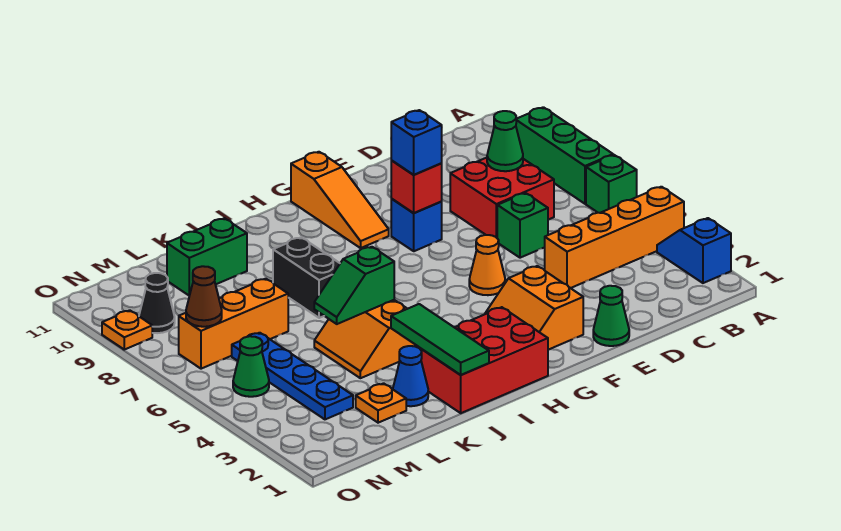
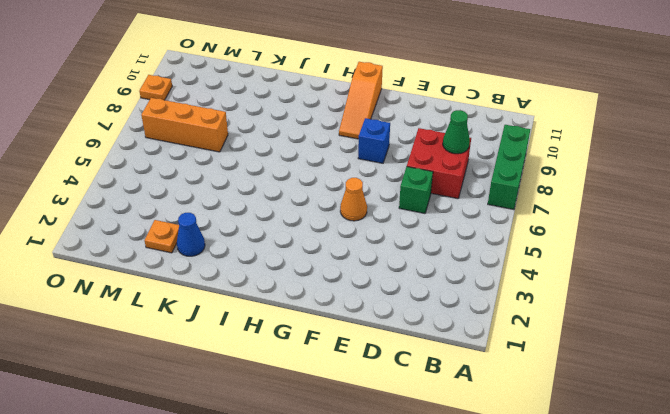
none -> blue 1x2 slope [657,218,731,283]
none -> orange 1x4 brick [544,187,684,288]
none -> green 1x1 brick [586,155,637,213]

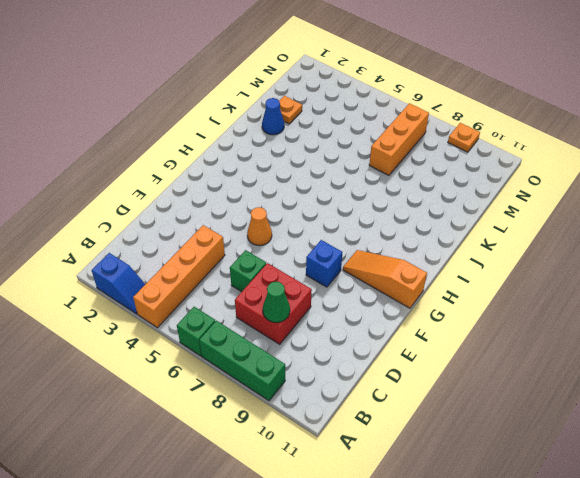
none -> green 1x1 cone [593,286,629,346]
none -> orange 2x2 slope [485,266,583,350]
none -> red 2x3 brick [415,307,548,413]

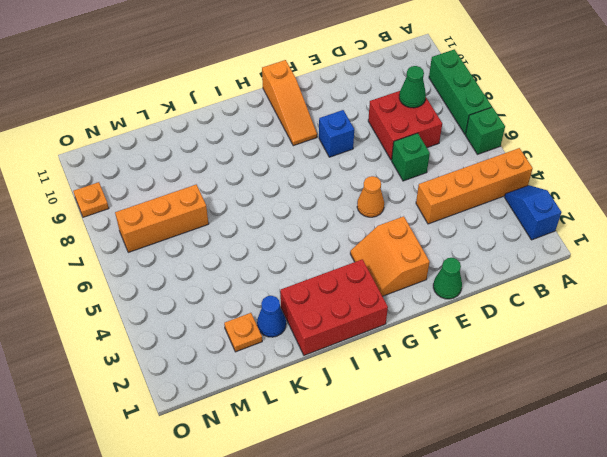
none -> orange 2x2 slope [314,300,415,378]
none -> black 1x2 brick [273,237,340,318]
none -> green 1x2 brick [167,218,247,295]

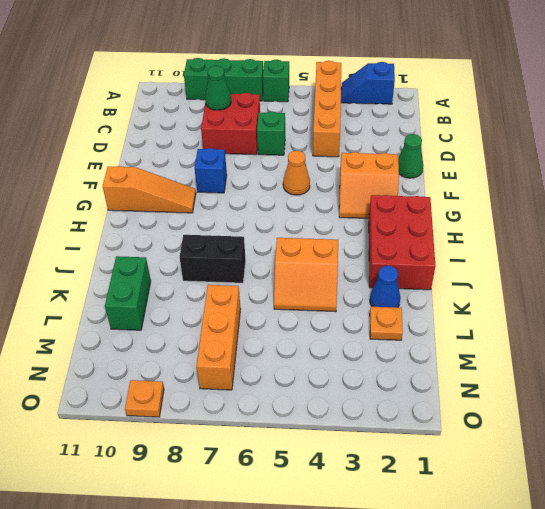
none -> blue 1x4 plate [232,333,353,419]
none -> green 1x1 cone [233,336,269,397]
none -> black 1x1 cone [139,273,175,333]

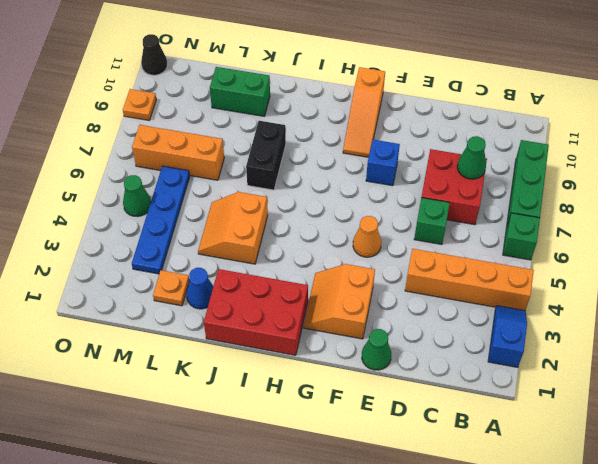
black 1x1 cone [141,34,167,75] -> black 1x1 cone moved to [139,273,175,333]
none -> red 1x1 brick [391,161,442,213]
none -> green 1x3 tile [391,304,489,375]
none -> green 1x2 slope [314,247,394,324]

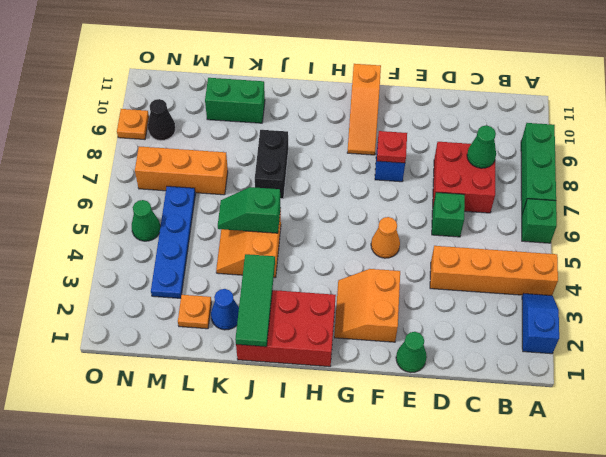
red 1x1 plate [377,131,407,163] -> red 1x1 brick [391,161,442,213]
none -> brown 1x1 cone [186,266,222,327]
none -> blue 1x1 brick [391,110,442,175]

